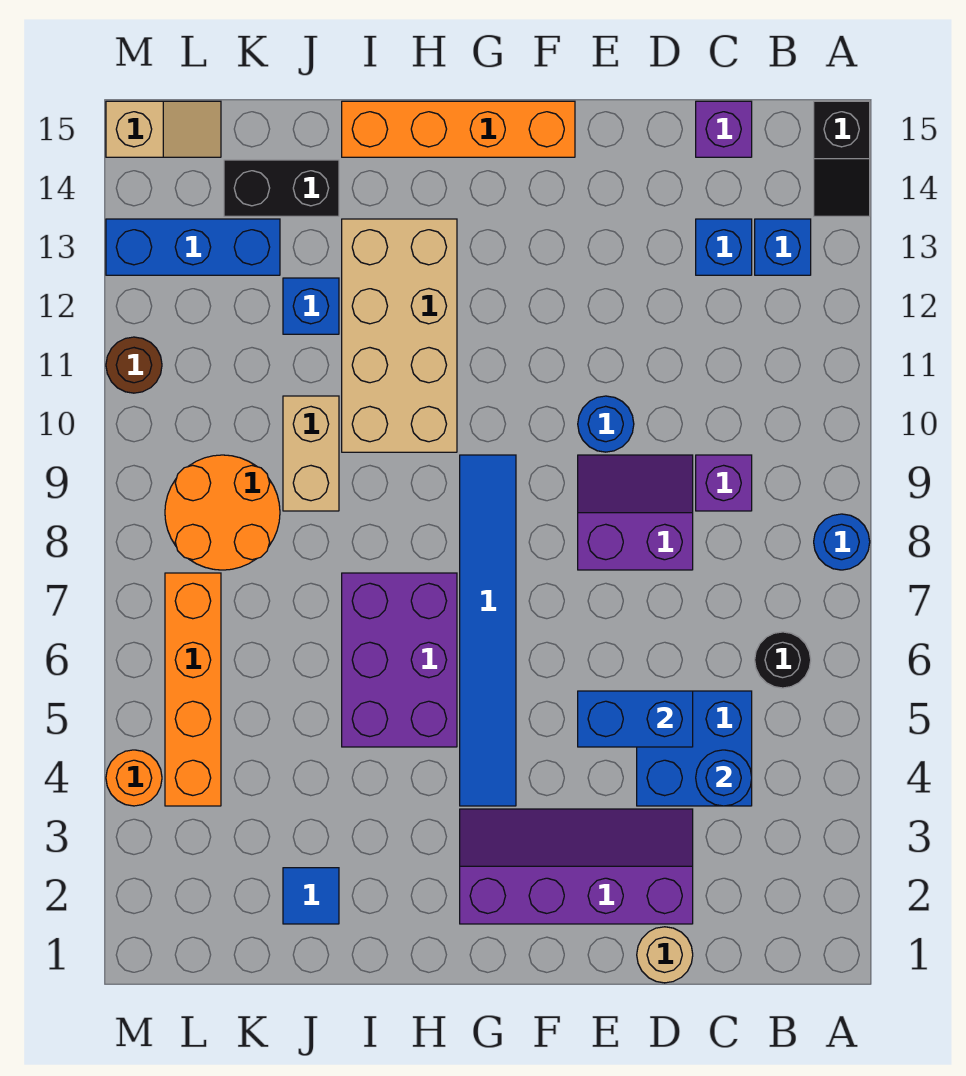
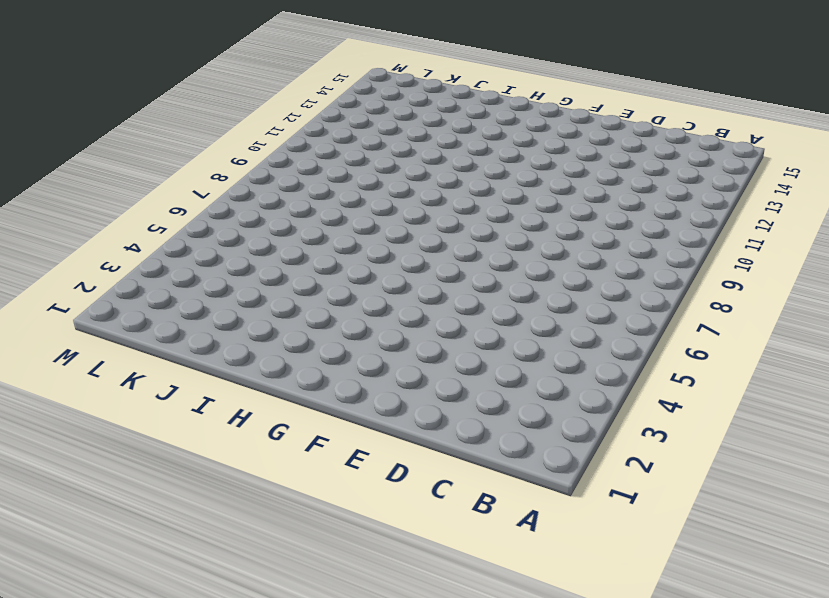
none -> blue 1x1 round brick [814,514,870,570]
none -> black 1x2 slope [814,101,870,216]
none -> black 1x1 round brick [755,632,811,688]

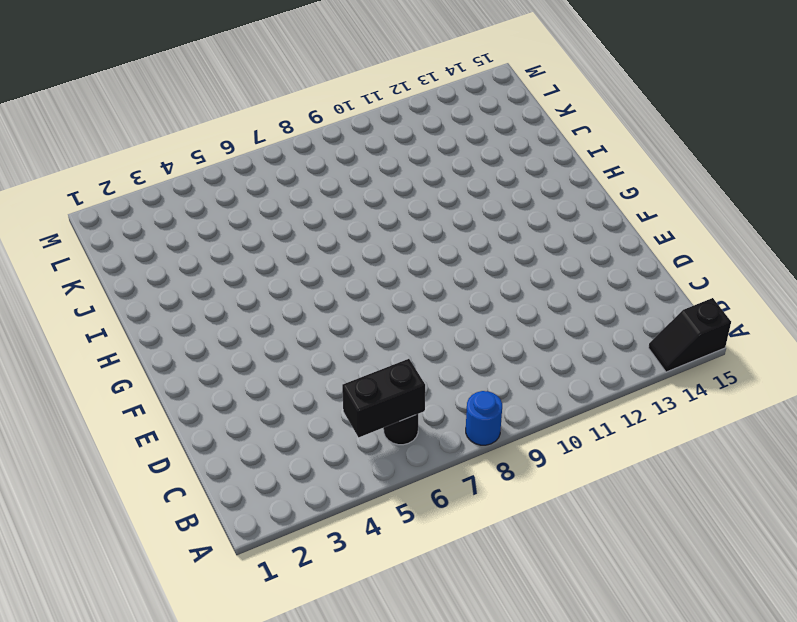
black 1x2 brick [342,359,425,437] -> black 1x2 brick turned to [224,160,339,216]
none -> blue 1x1 brick [755,219,811,275]
none -> blue 2x2 brick [637,691,752,806]
none -> purple 1x1 brick [696,455,752,511]

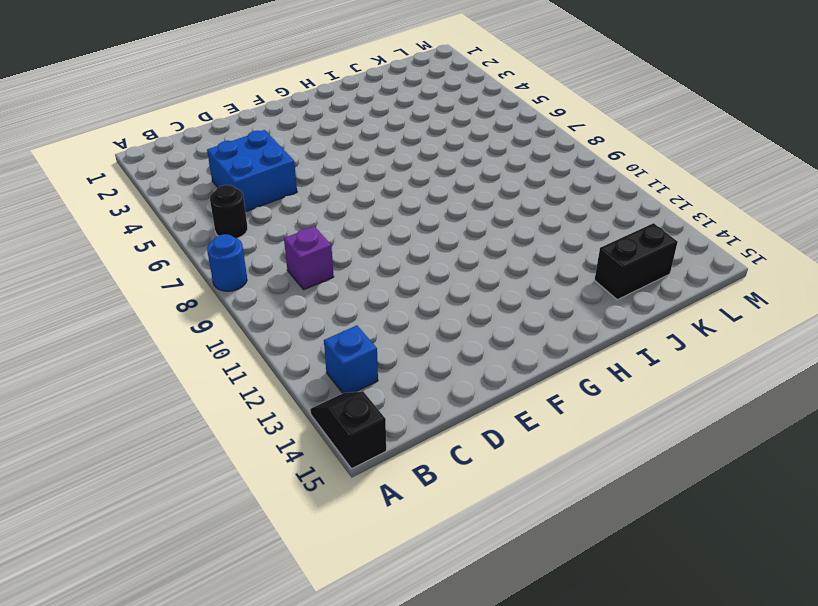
none -> blue 1x1 brick [696,219,752,275]
none -> purple 1x1 brick [696,101,752,157]
none -> tan 1x1 round brick [637,927,693,983]

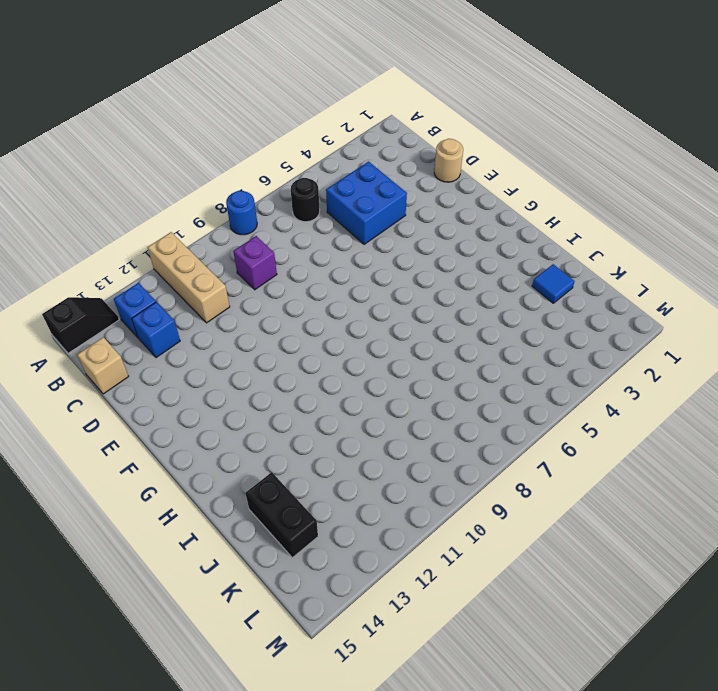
tan 1x3 brick [148,232,230,323] -> none
tan 1x1 brick [77,337,129,394] -> purple 1x1 brick [696,101,752,157]
none -> purple 2x4 slope [460,809,693,924]
none -> purple 2x2 slope [578,455,693,570]
none -> blue 1x1 round brick [578,396,634,452]

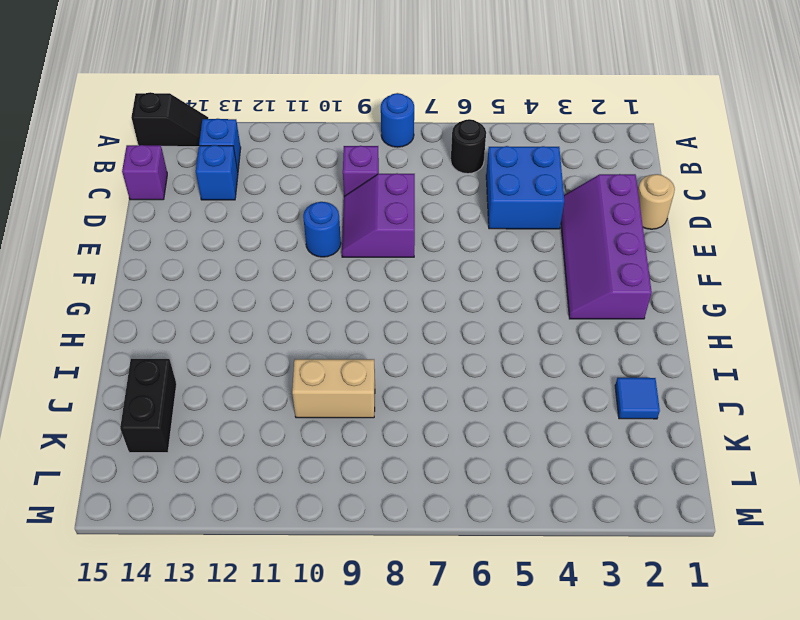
none -> orange 1x4 brick [342,101,575,157]
none -> blue 1x6 tile [460,455,516,806]
none -> purple 2x3 brick [342,573,457,747]

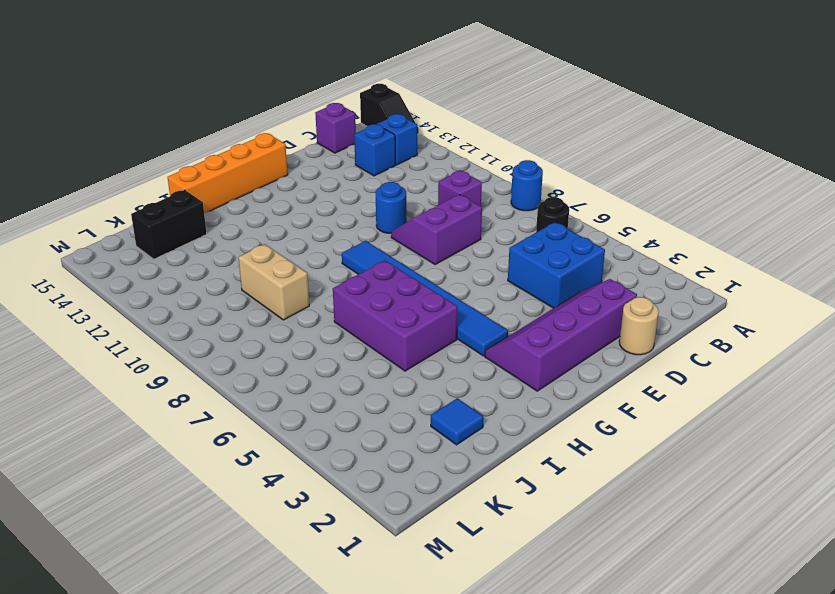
none -> tan 2x4 brick [342,219,457,452]
none -> blue 1x1 brick [283,278,339,334]
none -> orange 2x2 round brick [165,455,280,570]

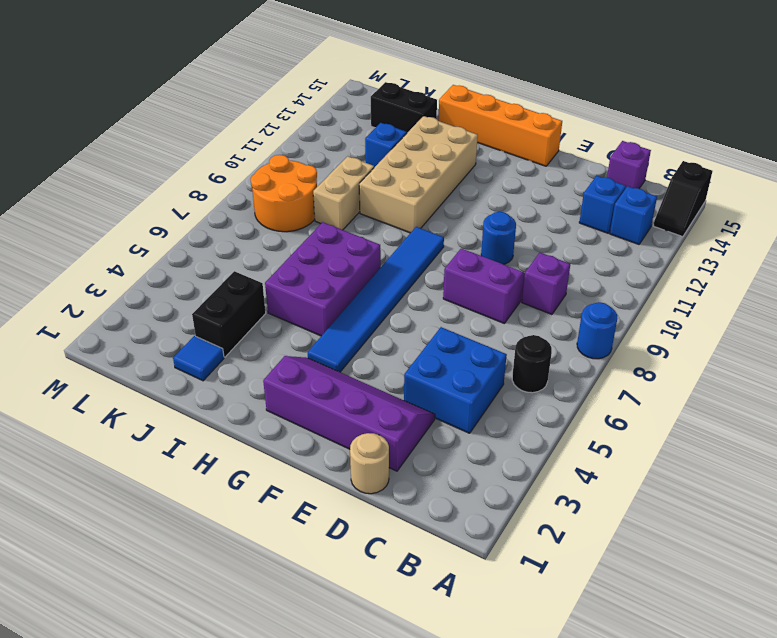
black 1x2 brick [192,271,266,357] -> none
none -> blue 1x3 brick [106,219,280,275]
none -> orange 1x4 brick [165,573,221,806]
none -> tan 1x2 slope [106,101,221,157]

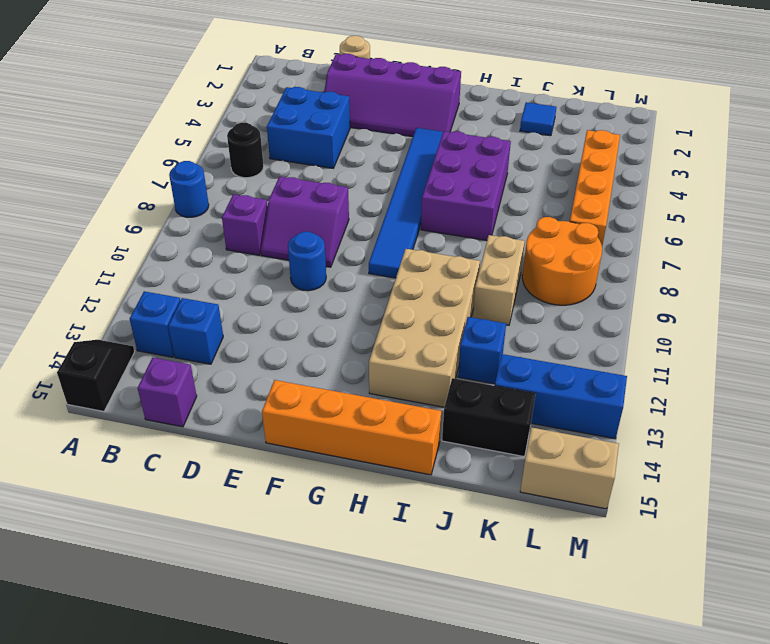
tan 1x2 brick [520,427,619,509] -> tan 1x2 slope [106,101,221,157]
none -> orange 1x1 round brick [106,750,162,806]
none -> brown 1x1 round brick [106,337,162,393]
none -> blue 1x1 round brick [696,750,752,806]

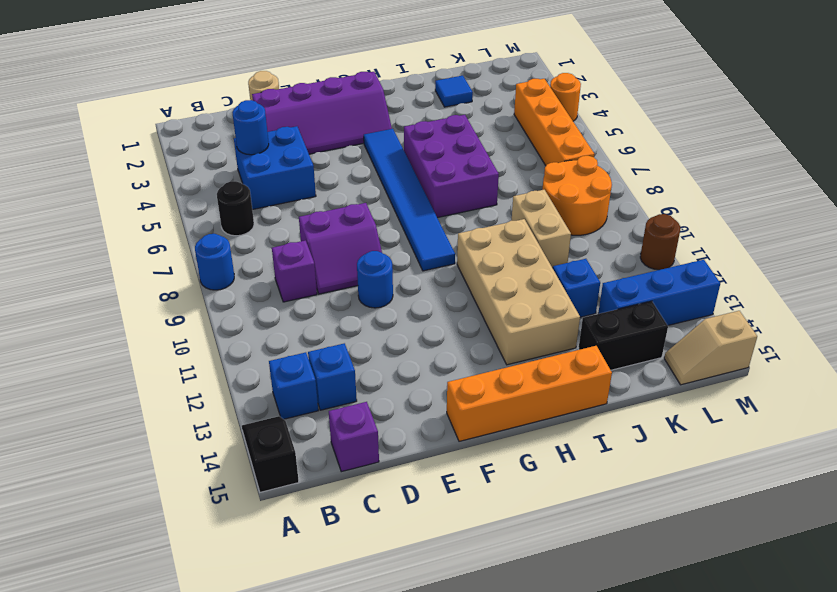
none -> blue 1x2 brick [578,691,693,747]

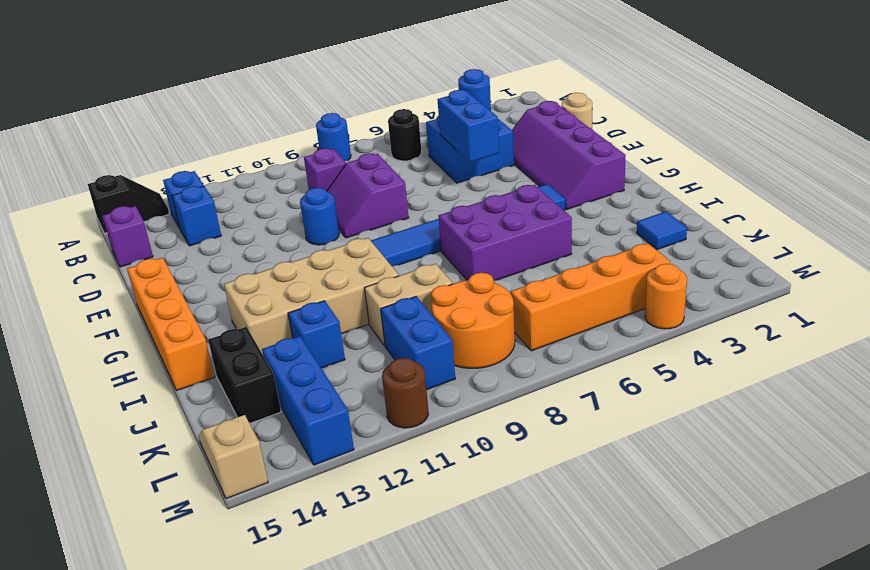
blue 1x2 brick [381,296,455,390] -> none

